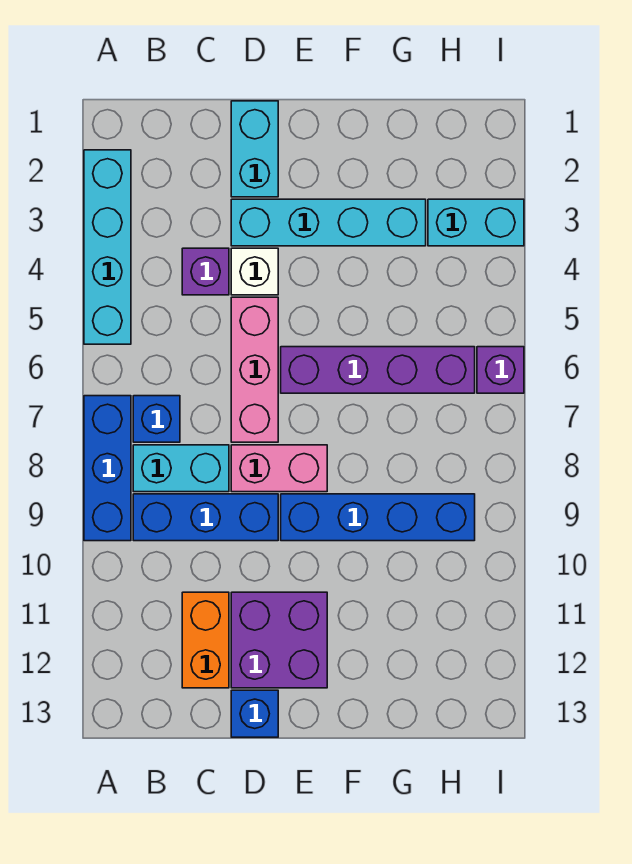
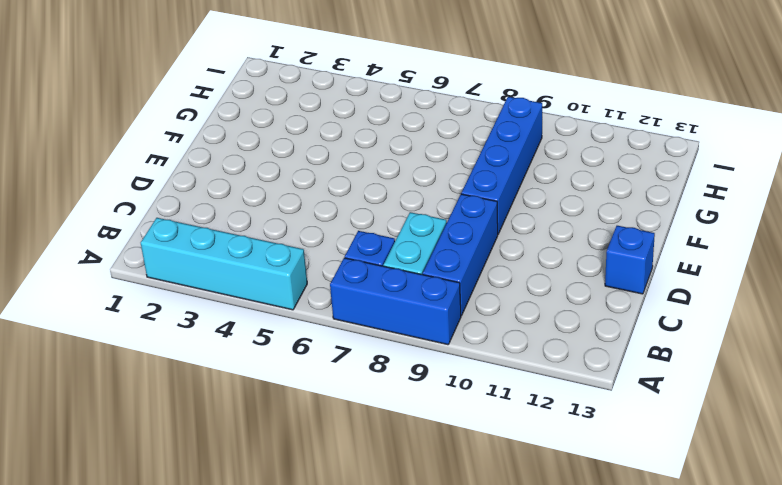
none -> purple 1x1 brick [182,248,229,295]
none -> orange 1x2 brick [182,592,229,688]
none -> cyan 1x2 brick [231,101,278,197]

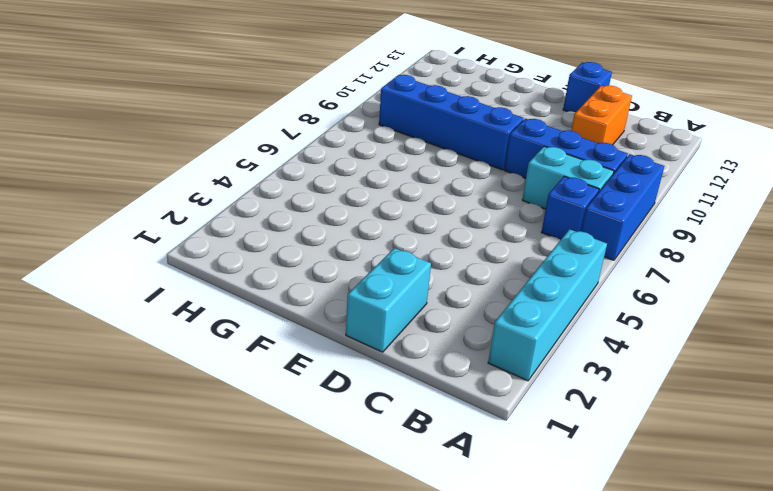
none -> purple 1x1 brick [182,248,229,295]
none -> cyan 1x4 brick [231,199,426,246]
none -> white 1x1 brick [231,248,278,295]

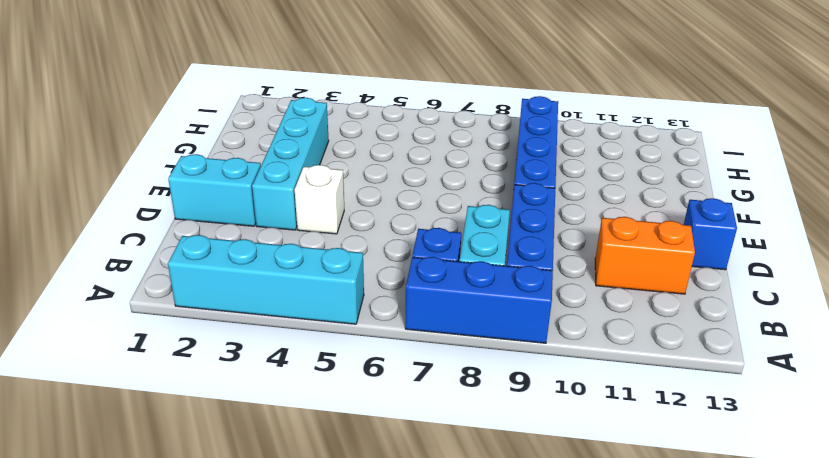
none -> purple 1x1 brick [182,248,229,295]
none -> pink 1x3 brick [231,297,278,442]
none -> pink 1x2 brick [231,445,327,492]

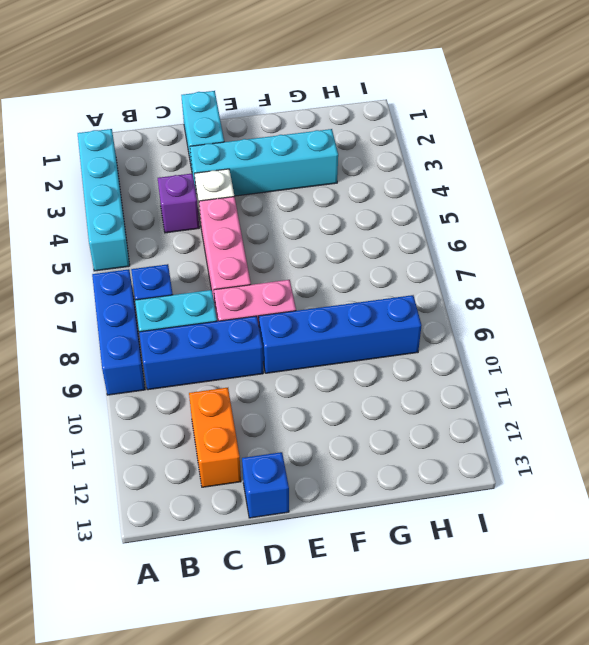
none -> purple 2x2 brick [231,592,327,688]
none -> purple 1x4 brick [281,347,475,393]
none -> cyan 1x2 brick [428,199,524,246]

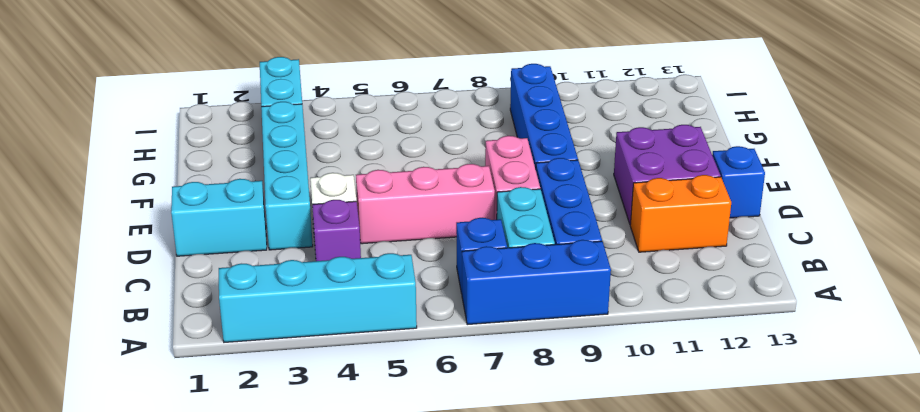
none -> purple 1x4 brick [281,347,475,393]
none -> purple 1x1 brick [477,347,524,393]

